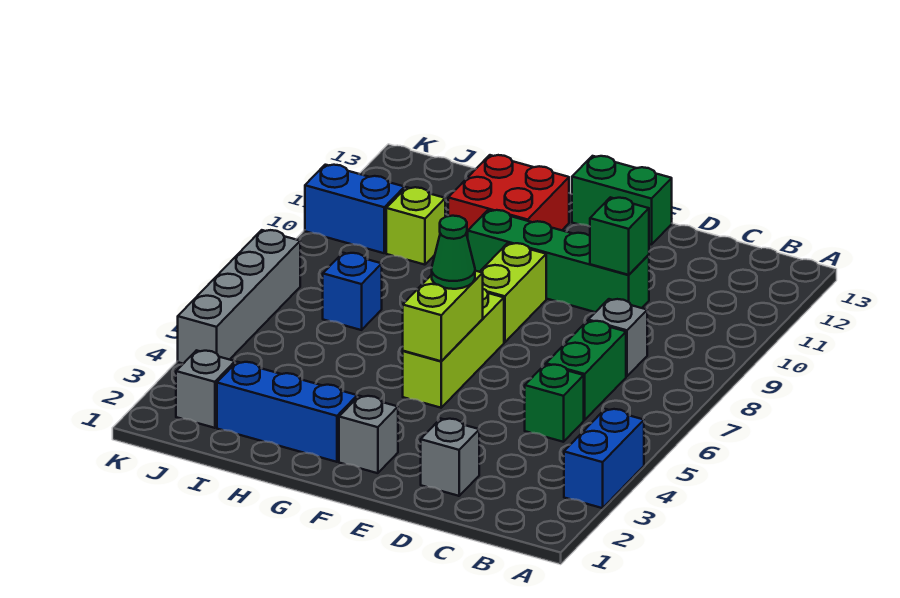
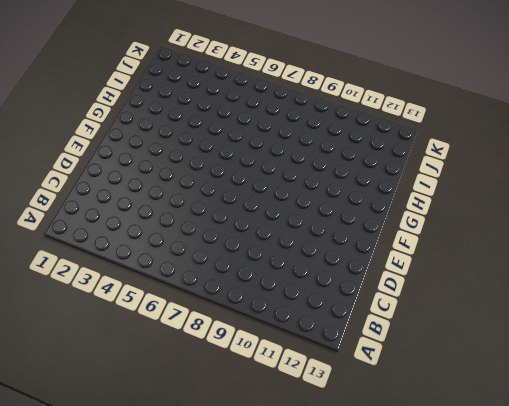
none -> blue 1x2 brick [564,409,644,508]
none -> green 1x1 brick [525,364,584,442]
none -> green 1x2 brick [546,321,626,420]

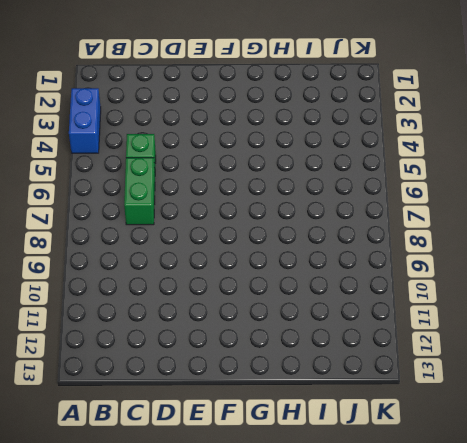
none -> grey 1x1 brick [588,299,647,376]
none -> grey 1x1 brick [421,419,479,496]
none -> green 1x4 brick [468,210,649,312]

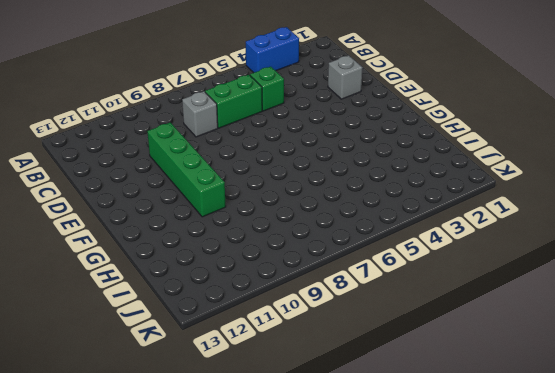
none -> green 1x2 brick [572,156,672,245]
none -> grey 1x1 brick [339,396,398,473]
none -> lime 1x3 brick [403,289,504,408]

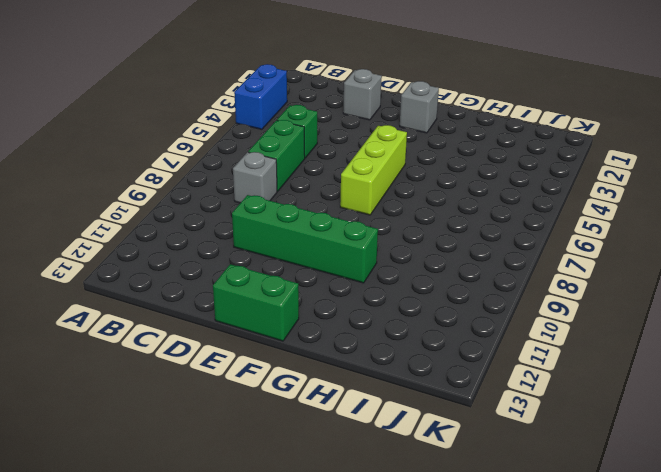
none -> lime 1x2 brick [480,243,546,342]
none -> blue 1x3 brick [217,362,357,462]
none -> red 2x2 brick [448,155,569,238]

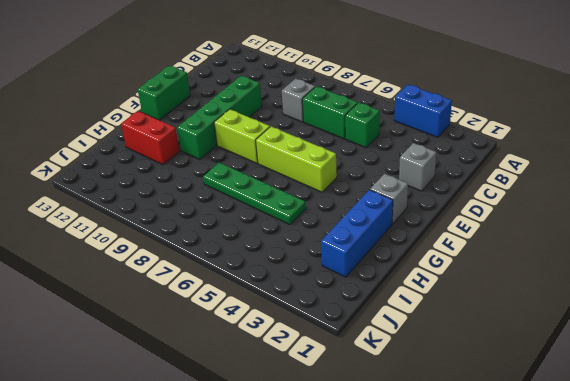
green 1x4 plate [203,162,306,225] -> none
red 1x2 brick [121,111,179,165] -> red 2x2 brick [448,155,569,238]
none -> blue 1x1 brick [323,253,382,330]
none -> lime 1x1 brick [386,187,445,265]
none -> grey 1x1 brick [176,350,235,428]

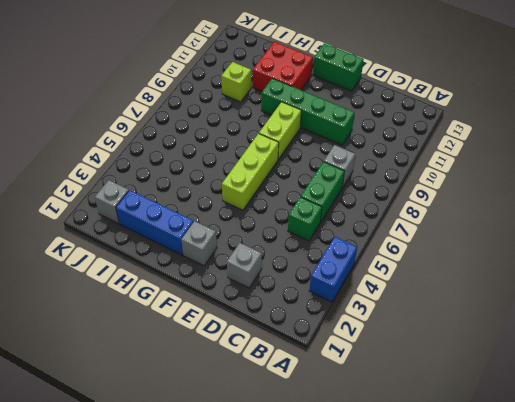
none -> blue 1x1 brick [323,253,382,330]
none -> blue 1x2 brick [305,165,405,253]
none -> grey 1x4 brick [178,230,300,364]

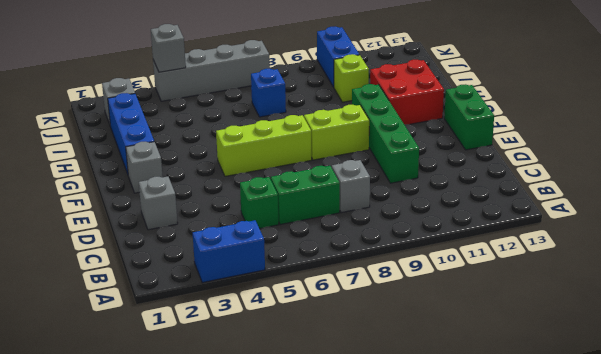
grey 1x1 brick [151,24,186,72] -> none
none -> green 1x1 brick [590,197,649,275]
none -> lime 1x2 brick [403,271,483,361]
none -> green 1x1 cone [432,216,475,289]

